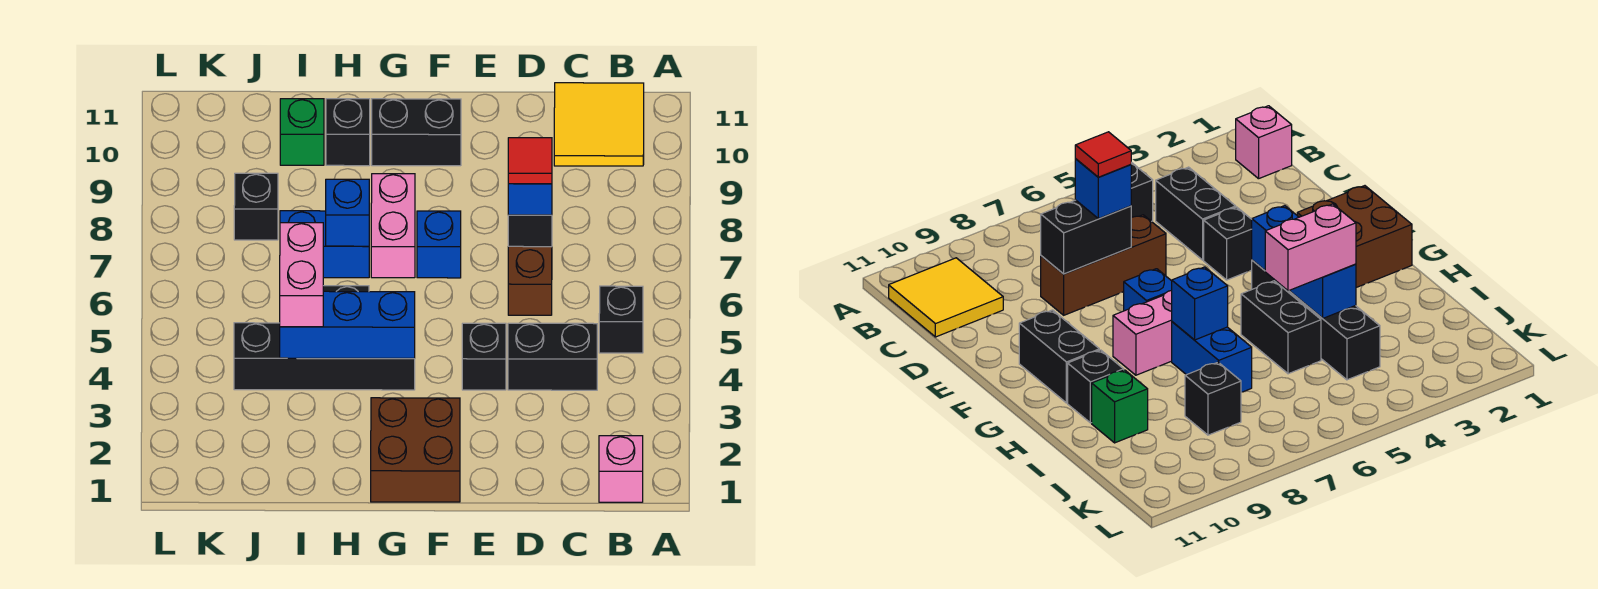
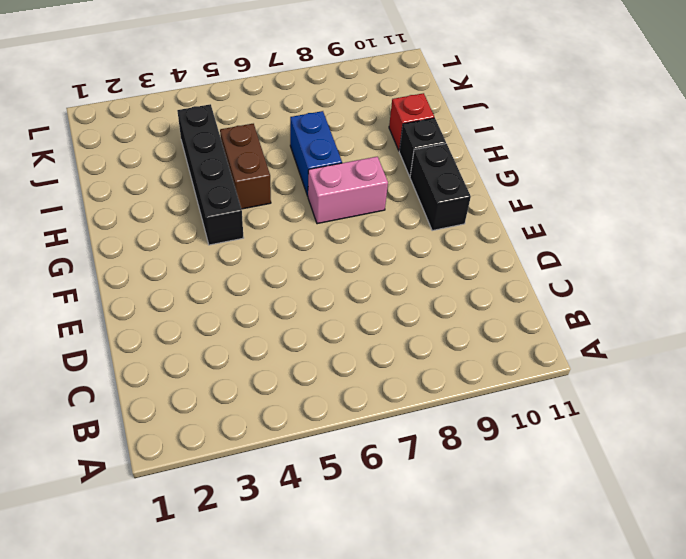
brown 1x2 brick [220,124,271,209] -> black 1x2 brick [1241,281,1321,374]
red 1x1 brick [389,93,434,151] -> green 1x1 brick [280,99,324,165]
none -> pink 1x1 brick [599,436,643,502]
none -> black 1x1 brick [599,286,643,353]
none -> yellow 2x2 tile [554,83,644,166]

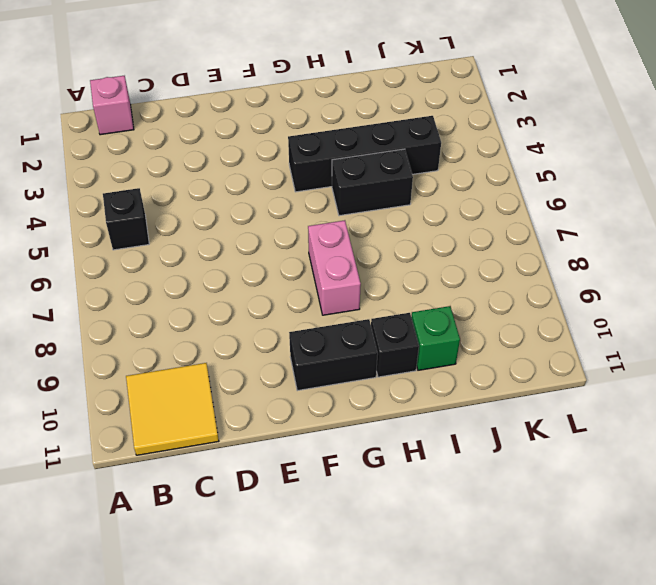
none -> black 1x2 brick [508,323,597,390]
none -> brown 1x3 brick [508,246,552,315]
none -> black 1x1 brick [462,323,506,390]

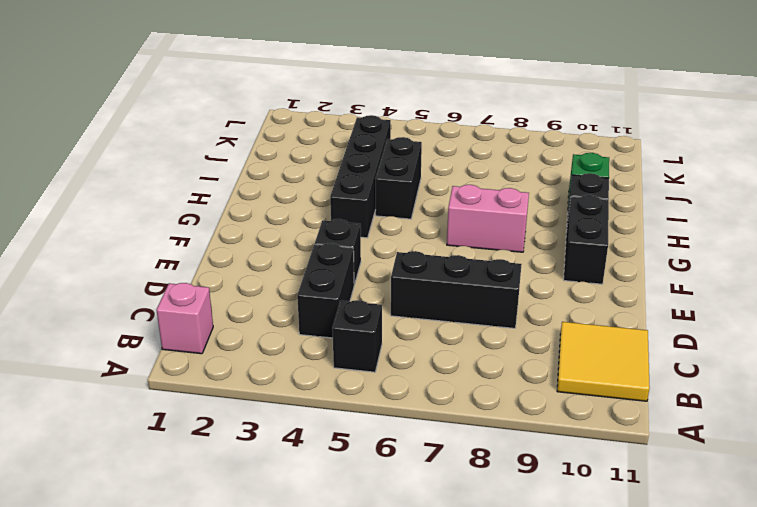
black 1x3 brick [391,251,522,328] -> brown 1x3 brick [508,246,552,315]
none -> brown 2x2 brick [371,398,460,502]
none -> blue 1x1 brick [417,211,461,278]
none -> blue 1x2 brick [280,211,369,278]

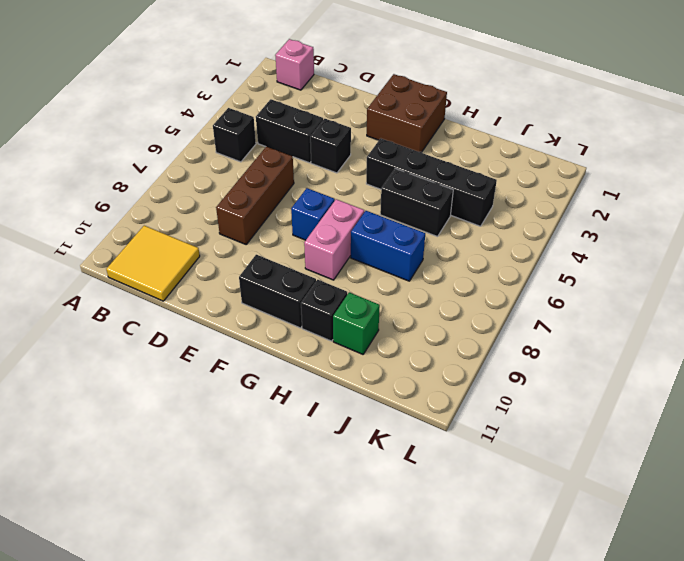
none -> black 1x1 brick [234,173,278,240]
none -> black 1x2 brick [508,215,552,247]
none -> blue 1x3 brick [280,291,415,358]

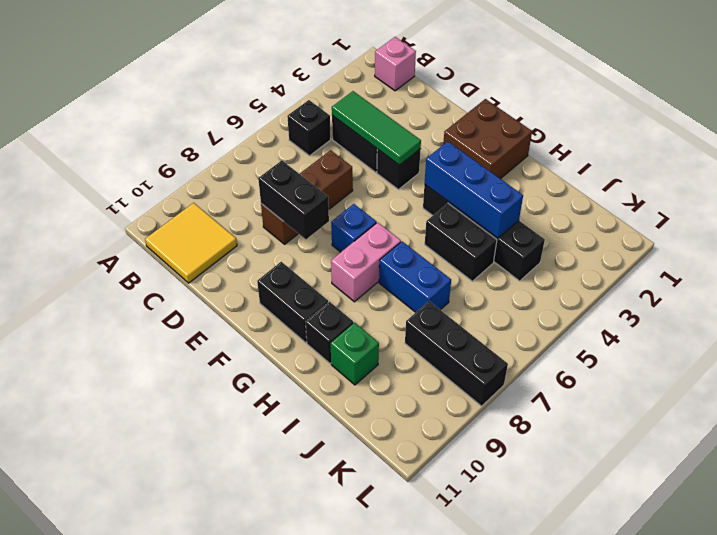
green 1x3 tile [332,91,421,165] -> none
black 1x2 brick [258,161,329,239] -> black 1x2 brick turned to [508,215,552,247]
black 1x3 brick [405,301,508,406] -> black 1x1 brick [234,173,278,240]
none -> blue 1x1 brick [326,179,369,246]
none -> blue 1x1 brick [508,184,552,215]
none -> pink 1x2 brick [280,223,323,327]

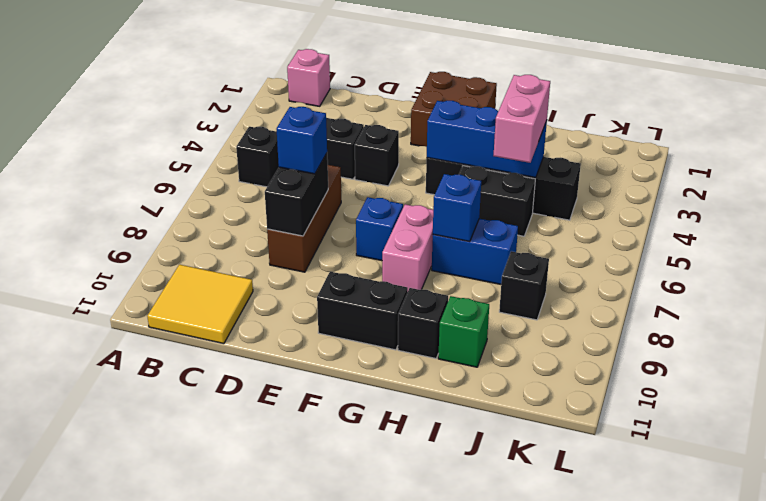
none -> red 1x1 tile [508,138,552,184]

